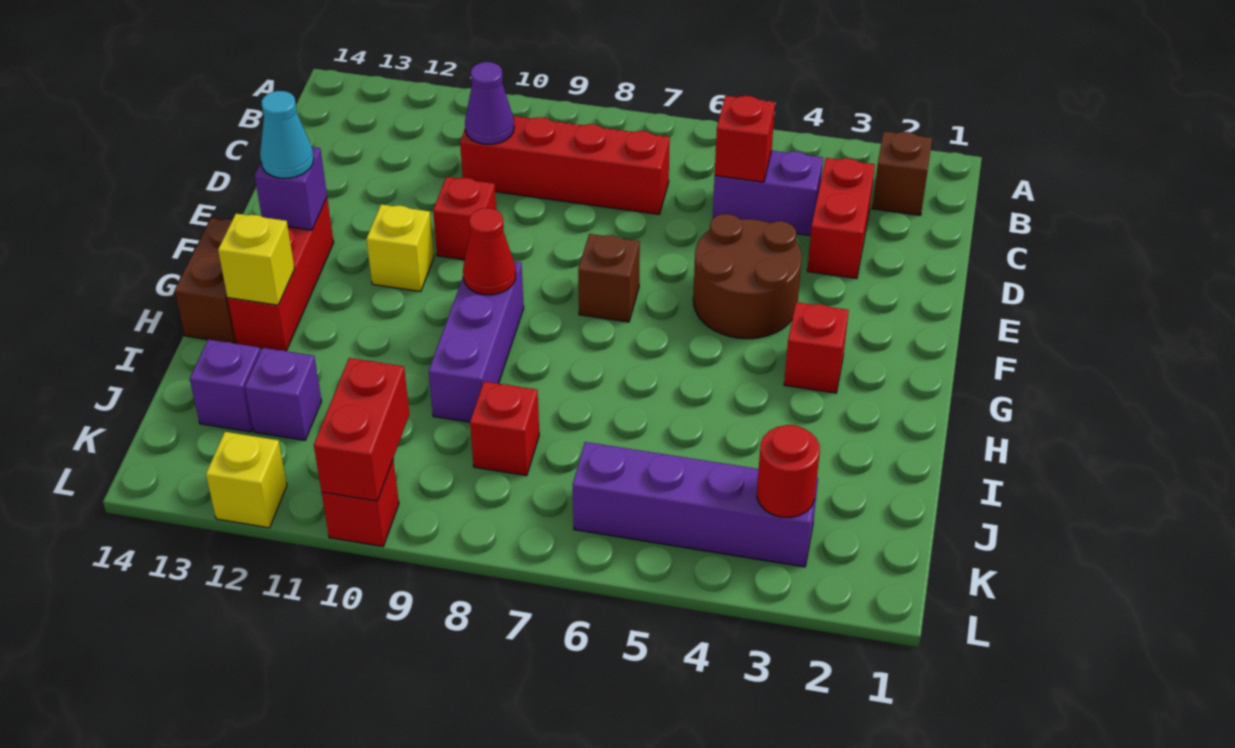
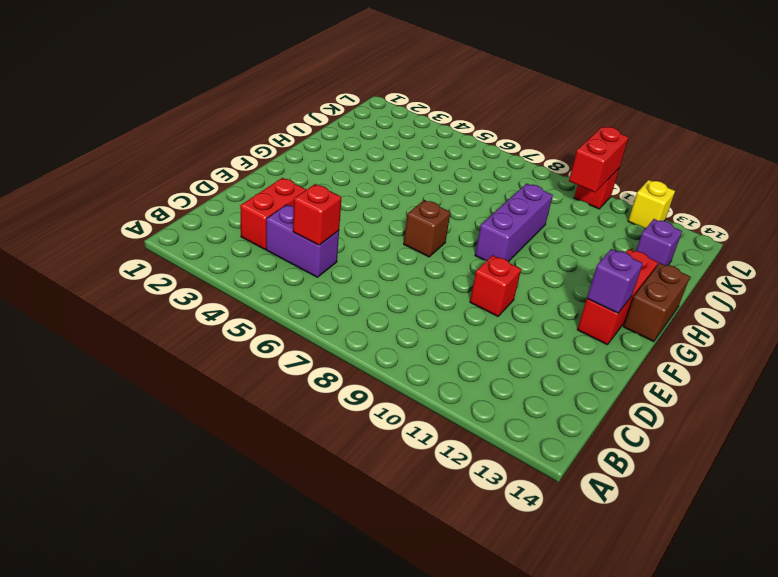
none -> brown 1x1 brick [872,131,932,215]
none -> red 1x4 brick [460,116,670,214]
none -> brown 2x2 round brick [693,214,802,339]

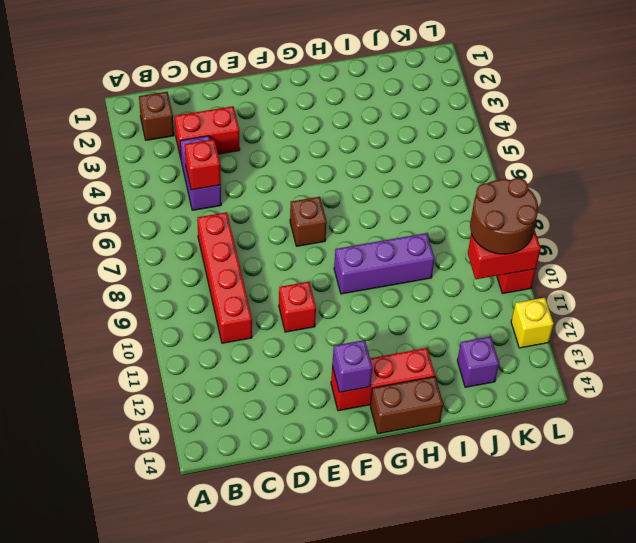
brown 2x2 round brick [470,178,538,254] -> brown 2x2 round brick moved to [693,214,802,339]
none -> yellow 1x1 brick [366,204,434,292]
none -> red 1x1 brick [784,302,849,393]
none -> red 1x1 brick [470,382,539,476]

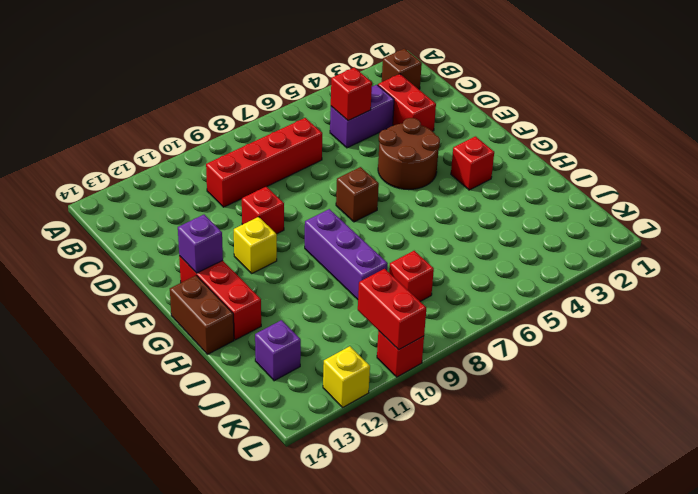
none -> purple 1x1 brick [245,348,321,440]
none -> purple 1x4 brick [573,442,818,567]
none -> purple 1x1 cone [465,62,514,144]

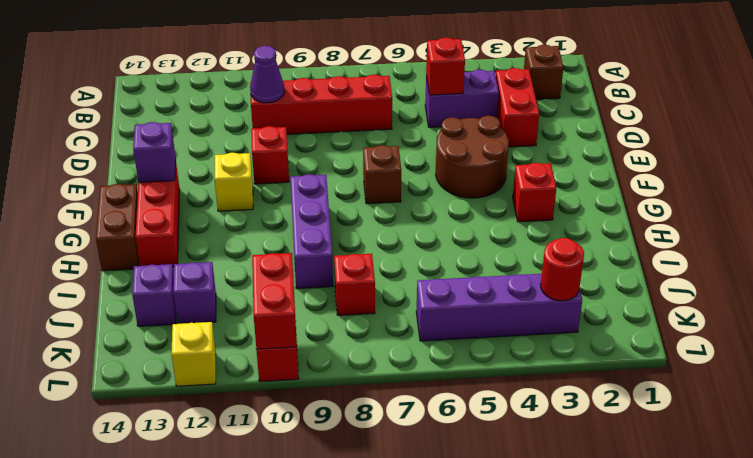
none -> red 1x1 cone [463,208,516,295]
none -> yellow 1x1 brick [218,214,295,305]
none -> cyan 1x1 cone [260,91,314,178]

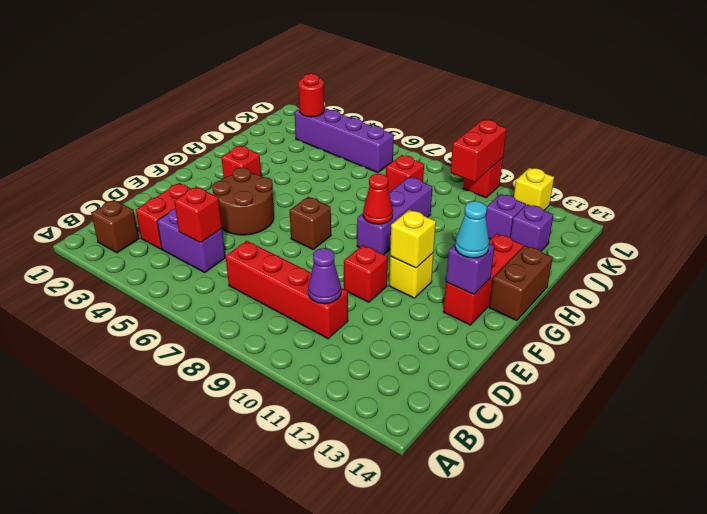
yellow 1x1 brick [390,210,436,268] -> yellow 1x1 brick moved to [218,214,295,305]

